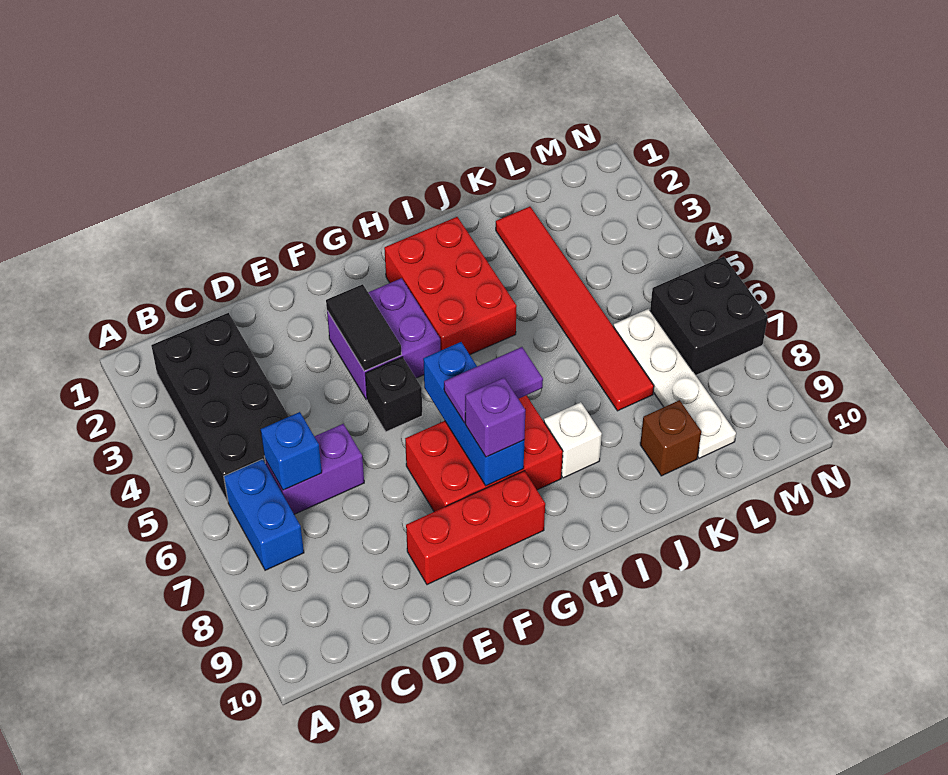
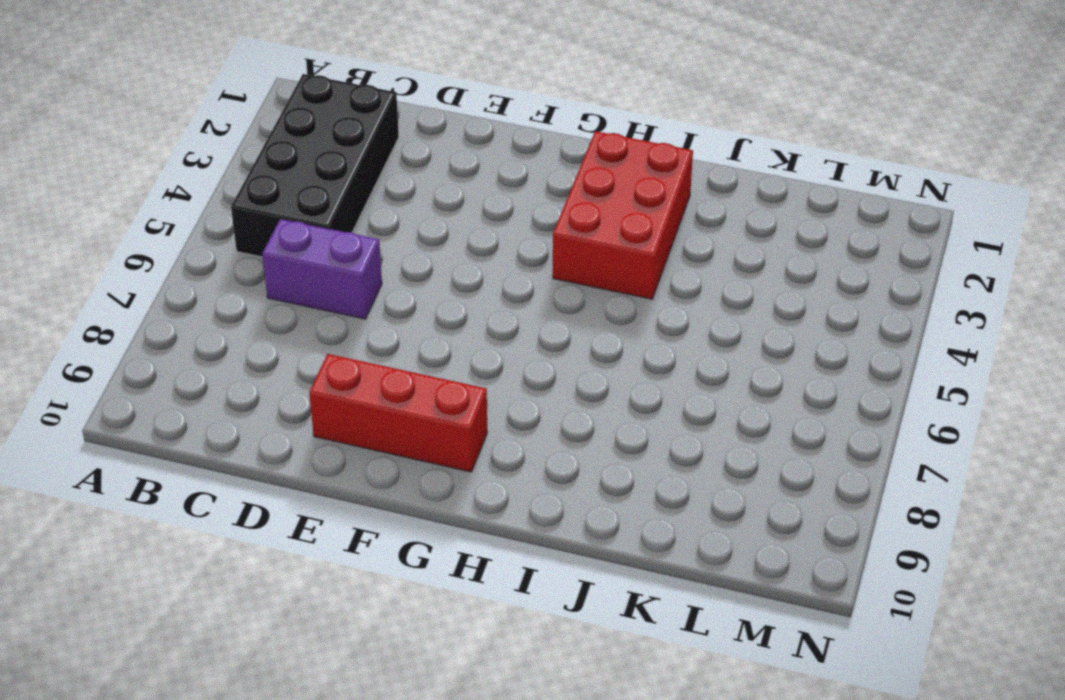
none -> blue 1x2 brick [224,459,304,570]
none -> purple 2x2 brick [327,278,440,400]
none -> black 1x1 brick [365,357,422,432]

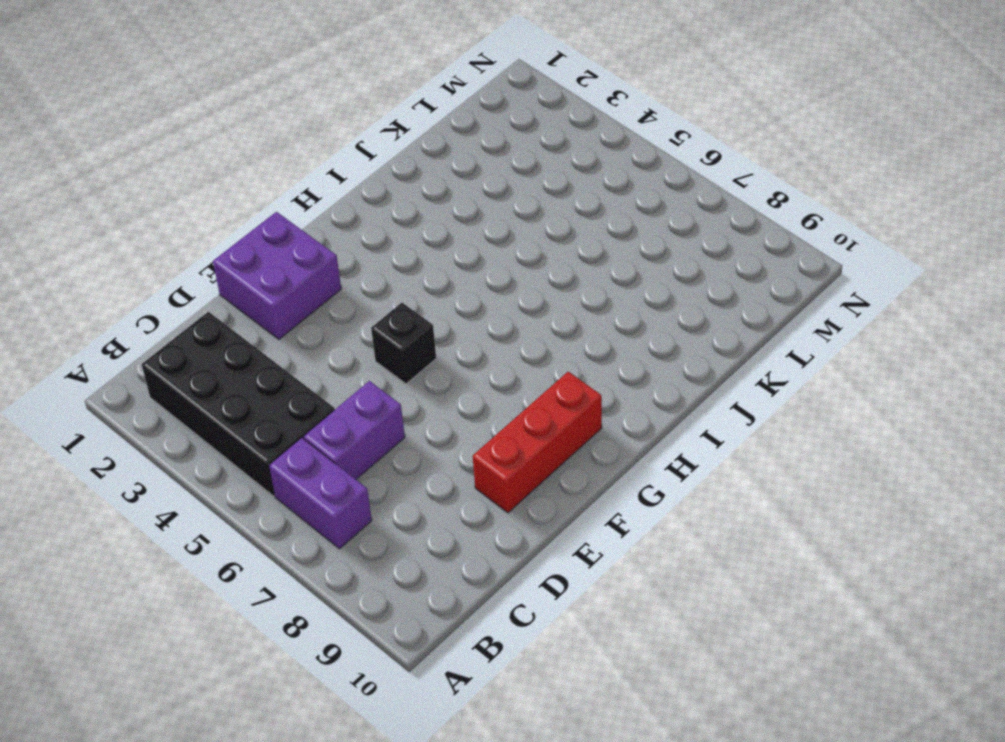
purple 1x2 brick [269,438,372,549] -> blue 1x2 brick [224,459,304,570]
purple 2x2 brick [213,212,341,339] -> purple 2x2 brick moved to [327,278,440,400]
none -> red 2x3 brick [405,395,563,512]
none -> red 2x3 brick [384,217,517,355]
none -> white 1x1 brick [544,402,602,478]

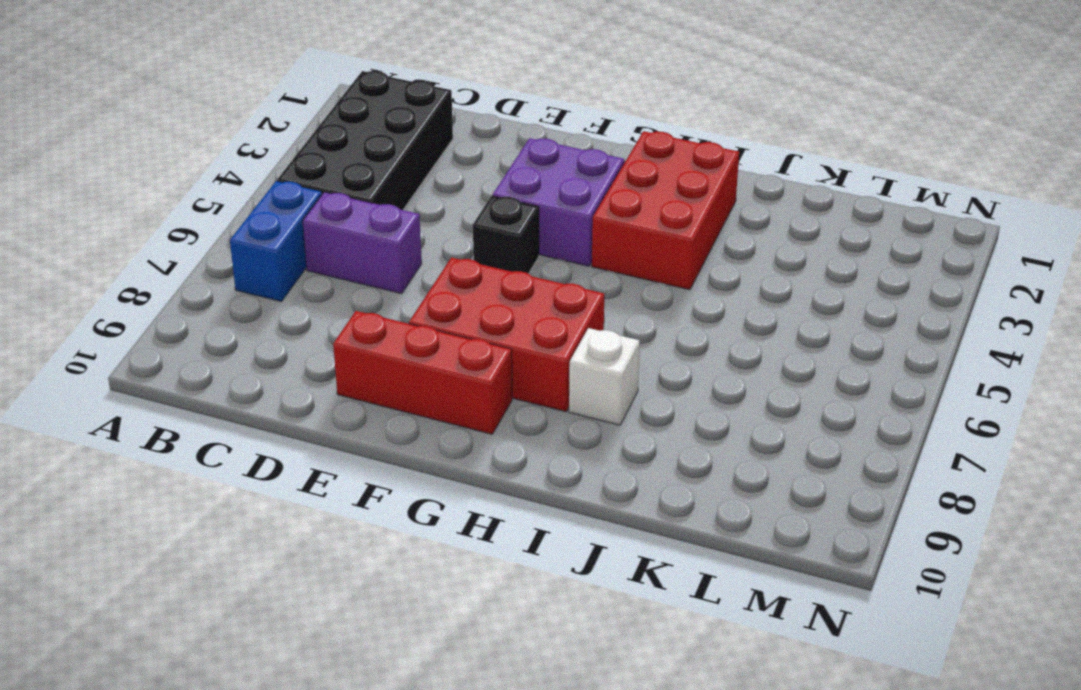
none -> red 1x6 tile [496,207,654,411]
none -> brown 1x1 brick [640,400,701,476]
none -> white 1x4 plate [614,309,736,458]

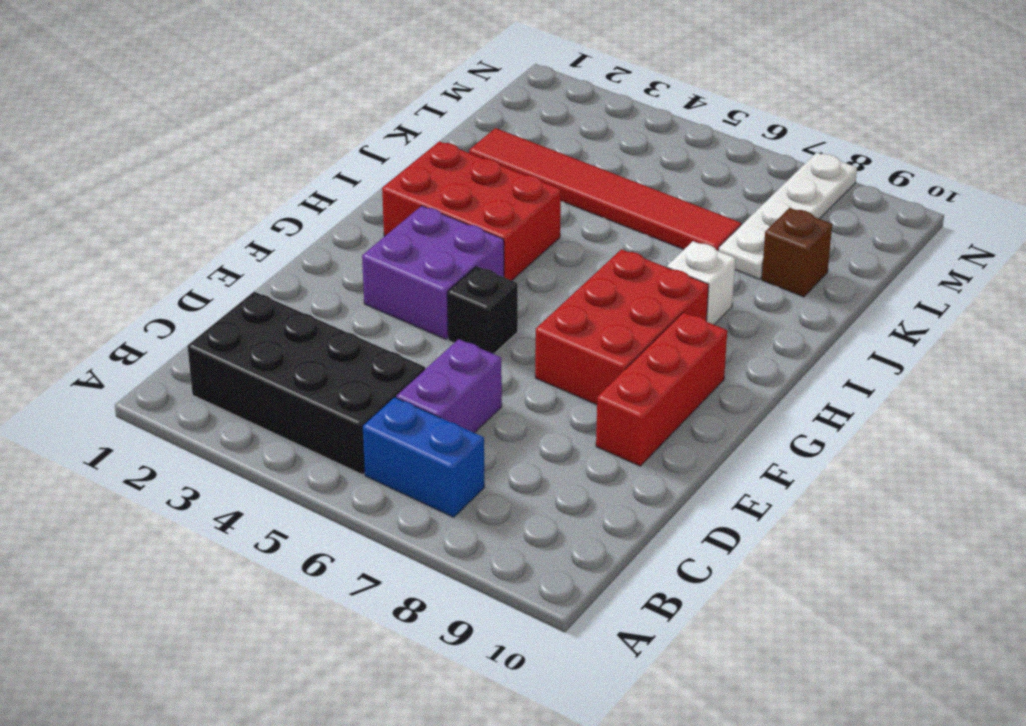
white 1x4 plate [718,153,857,279] -> white 1x4 plate turned to [614,309,736,458]
none -> black 2x2 brick [650,257,768,375]
none -> blue 1x1 brick [261,412,322,490]
none -> black 1x2 tile [326,284,401,371]

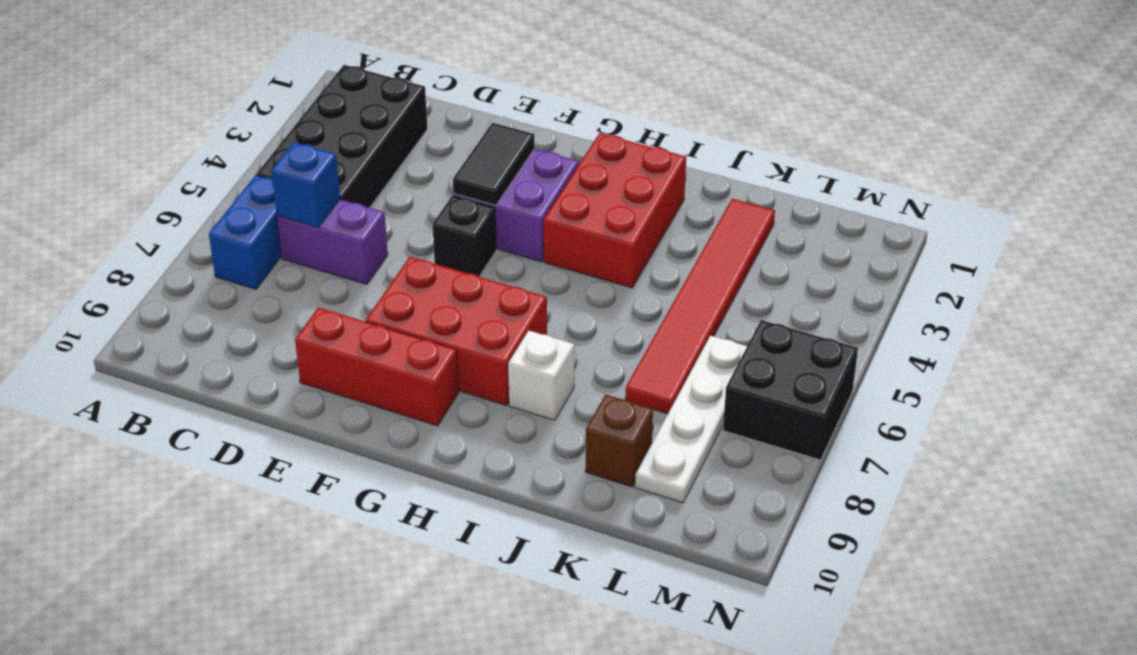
none -> blue 1x3 brick [423,342,524,486]
none -> purple 1x2 tile [444,347,543,423]
none -> purple 1x1 brick [465,378,525,457]

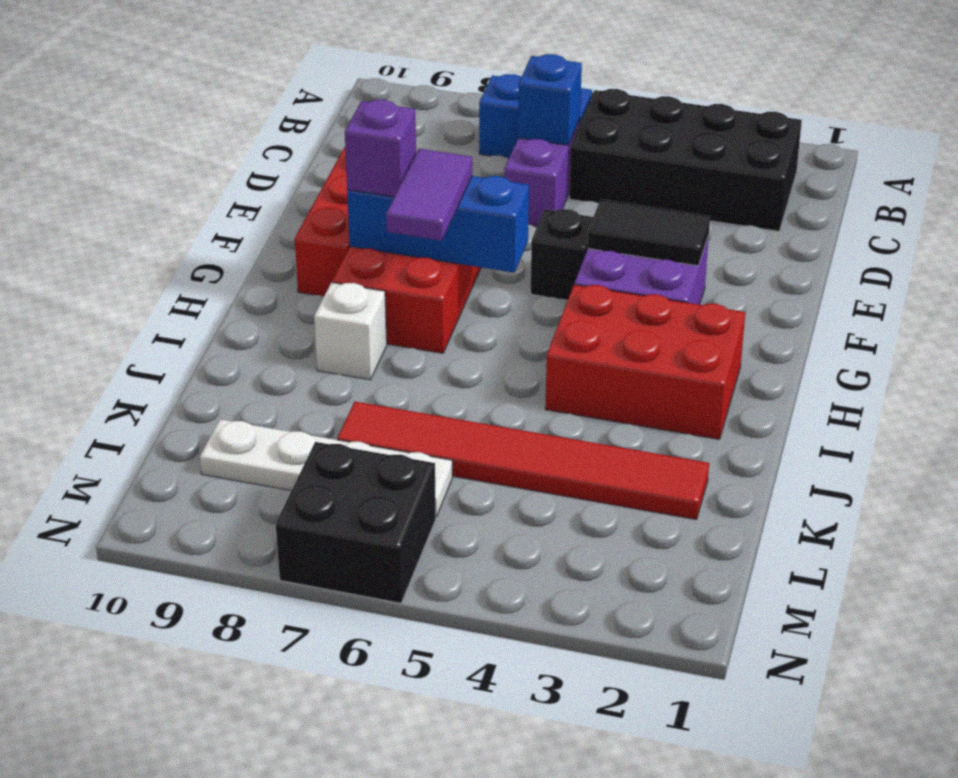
none -> brown 1x1 brick [640,400,701,476]

